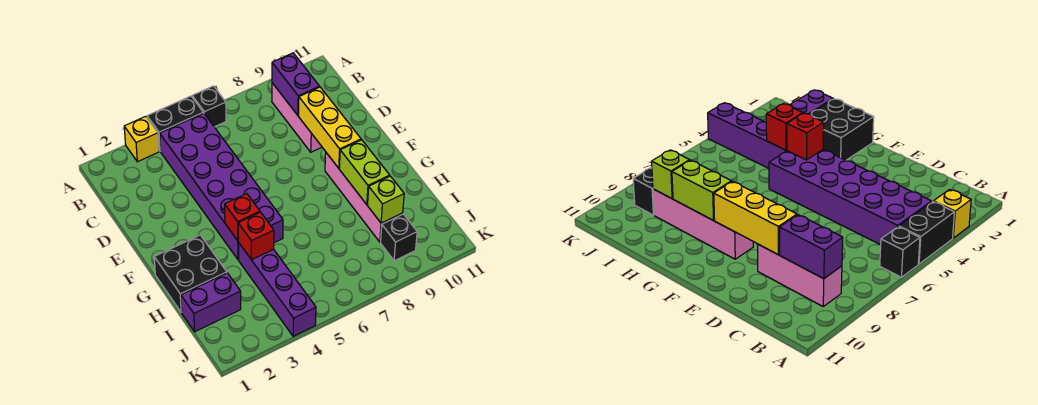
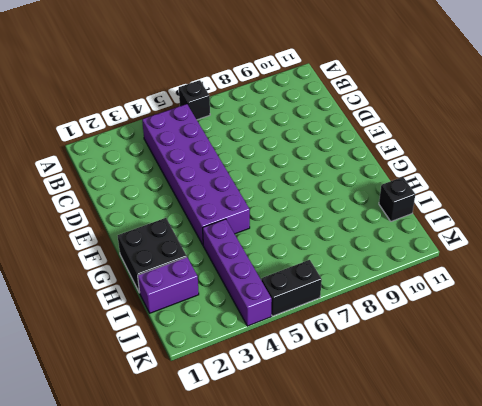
black 1x1 brick [379,177,415,221] -> black 1x1 brick moved to [381,214,417,261]
black 1x2 brick [261,260,322,316] -> black 1x2 brick moved to [147,96,203,151]
none -> yellow 1x1 brick [124,116,159,162]
none -> pink 1x3 brick [272,83,322,152]
none -> pink 1x4 brick [325,153,403,242]

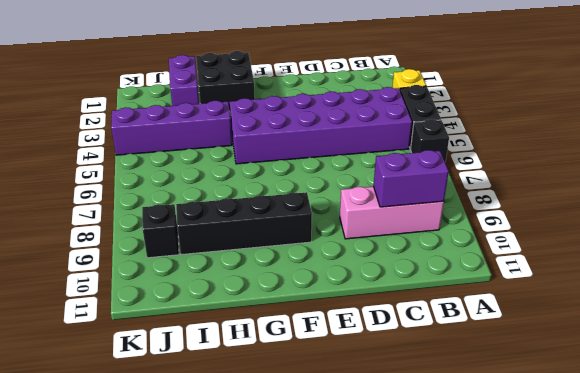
black 1x4 brick [176,192,312,255] -> pink 1x4 brick [325,153,403,242]
none -> yellow 1x3 brick [298,87,361,168]
none -> red 1x1 brick [225,194,260,241]
none -> lime 1x2 brick [339,140,390,204]

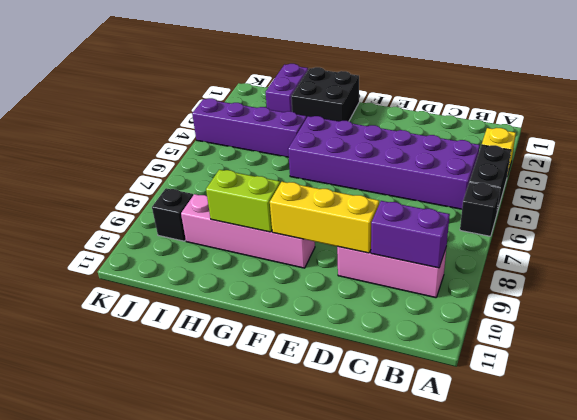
none -> red 1x1 brick [225,194,260,241]
none -> red 1x1 brick [238,212,274,260]
none -> lime 1x1 brick [368,176,404,223]

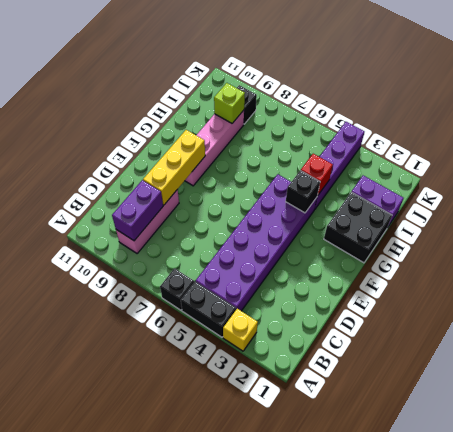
black 1x1 brick [286,170,320,213] -> red 1x1 brick [225,194,260,241]
none -> lime 1x2 brick [339,140,390,204]

